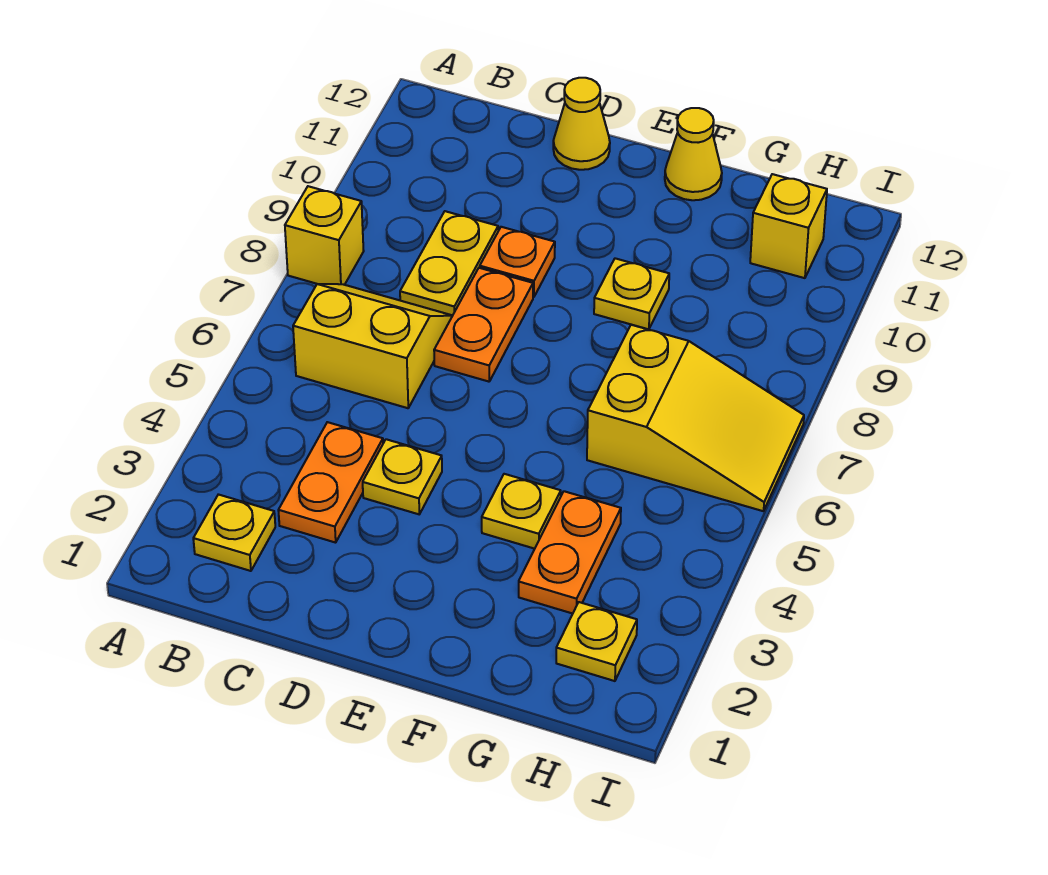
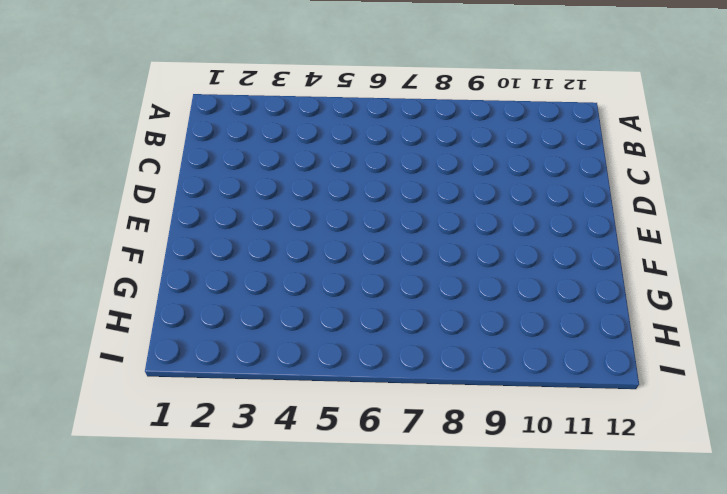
none -> yellow 1x1 brick [285,186,364,285]
none -> yellow 1x1 plate [193,494,275,571]
none -> yellow 2x2 slope [293,284,452,408]

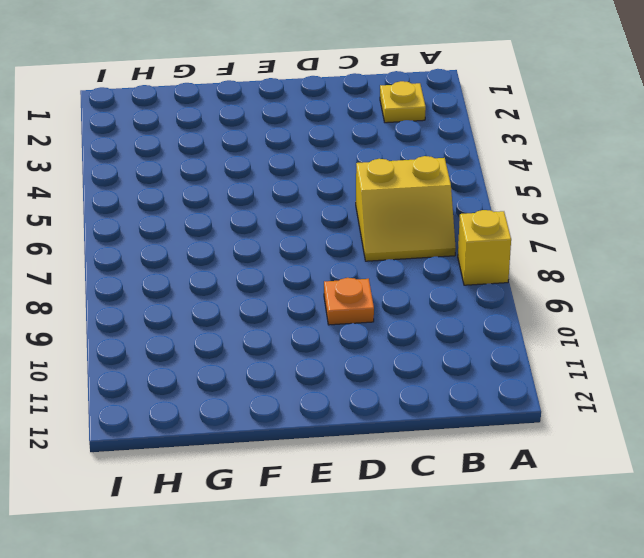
none -> orange 1x2 plate [278,422,383,543]
none -> yellow 1x2 plate [400,211,498,316]
none -> yellow 1x1 plate [363,439,442,514]

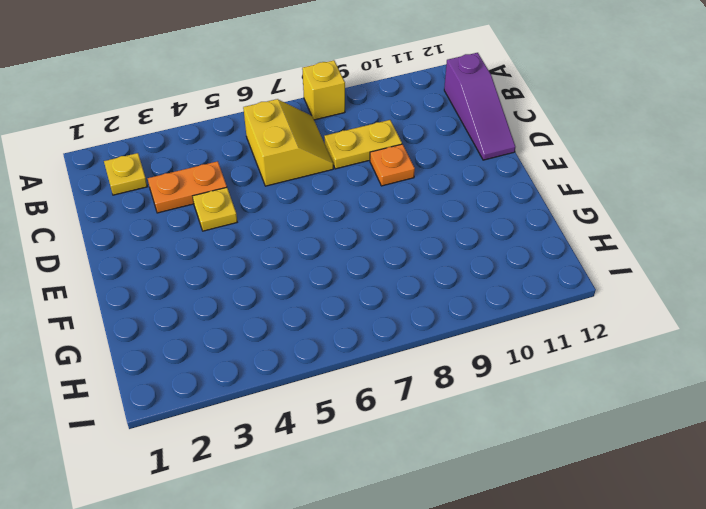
purple 1x3 slope [444,53,515,160] -> yellow 1x1 cone [553,78,610,170]
none -> orange 1x2 plate [434,268,533,382]
none -> yellow 1x1 plate [482,474,561,549]
none -> yellow 1x1 plate [594,258,669,329]

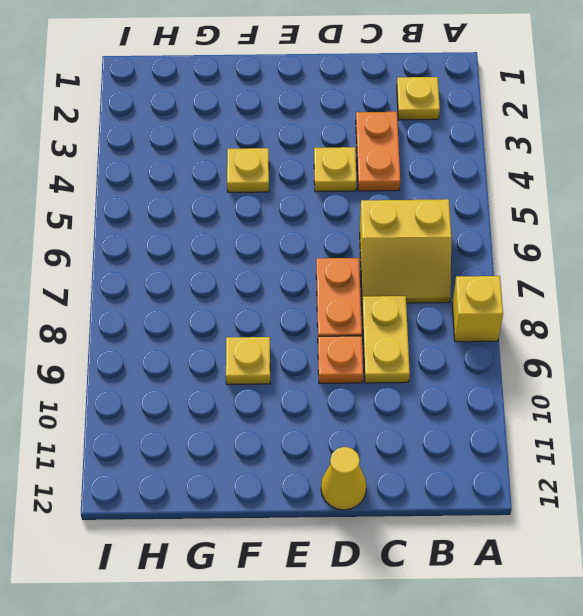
none -> yellow 1x1 cone [665,108,722,200]
none -> orange 1x2 plate [519,491,621,614]
none -> yellow 2x3 slope [587,325,804,511]

